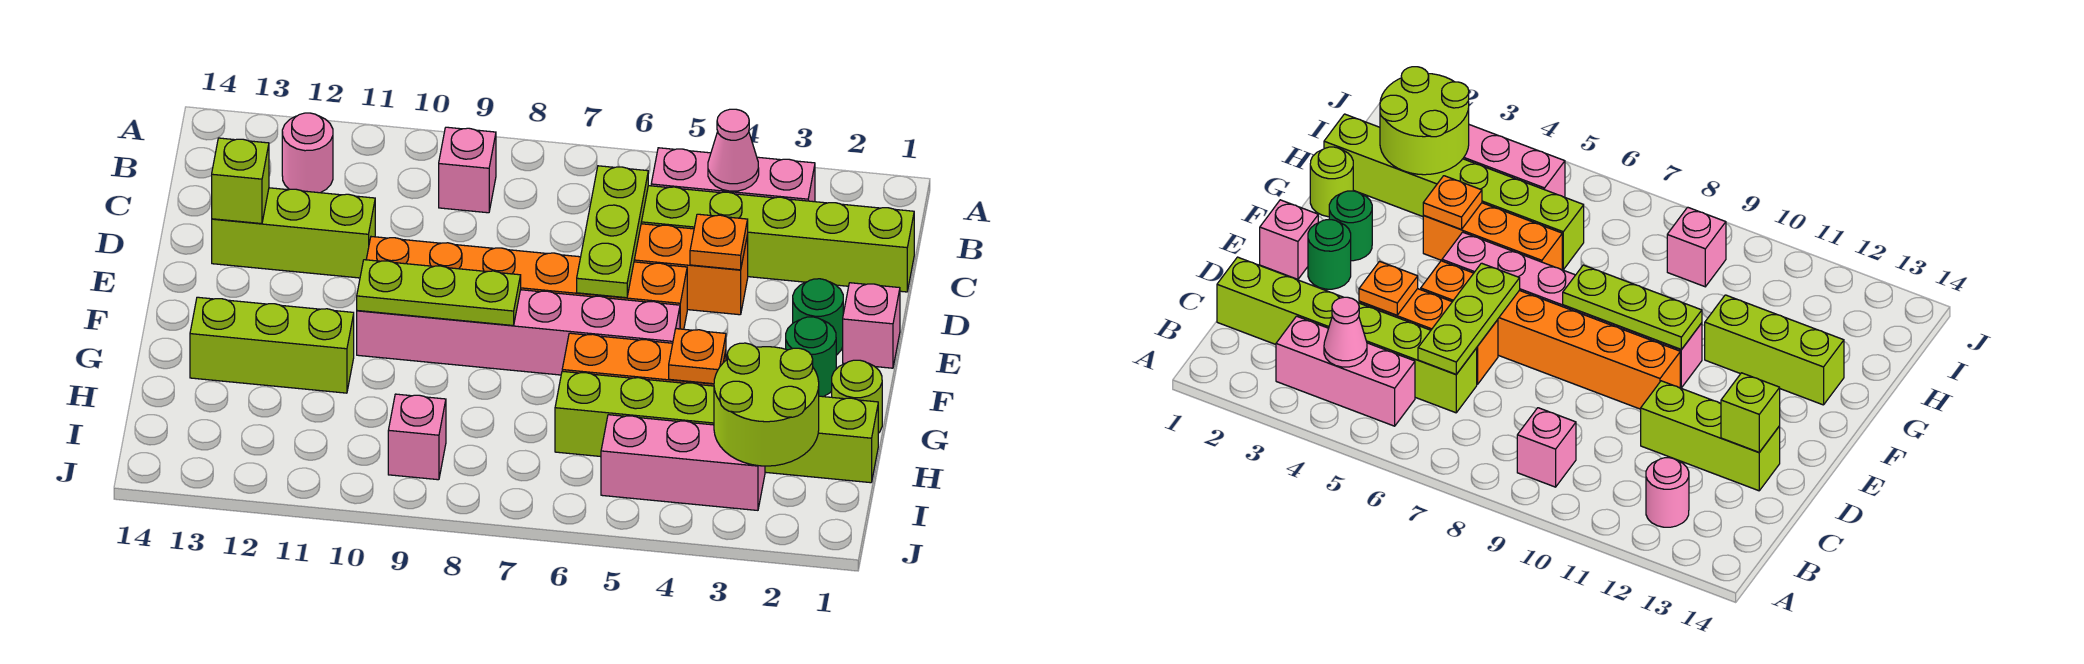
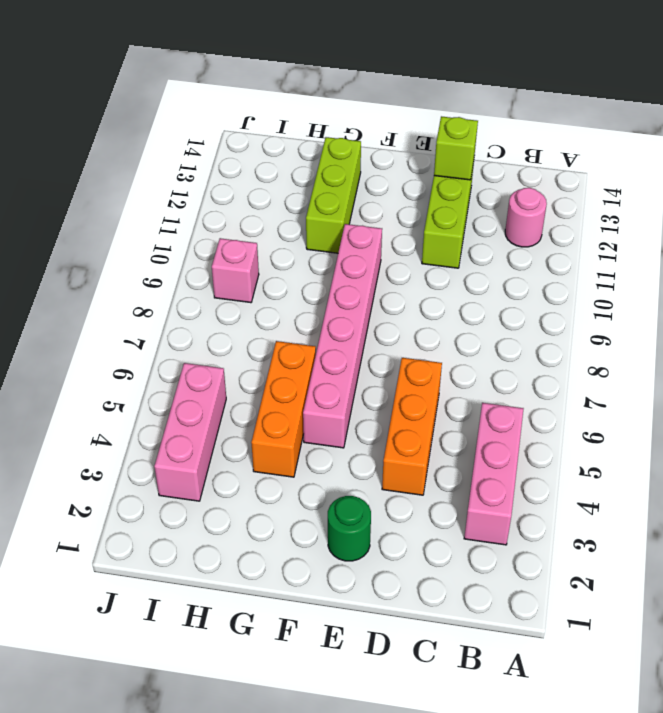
none -> pink 1x1 brick [439,127,496,213]
none -> lime 1x6 brick [641,186,914,292]
none -> pink 1x1 brick [843,283,900,368]

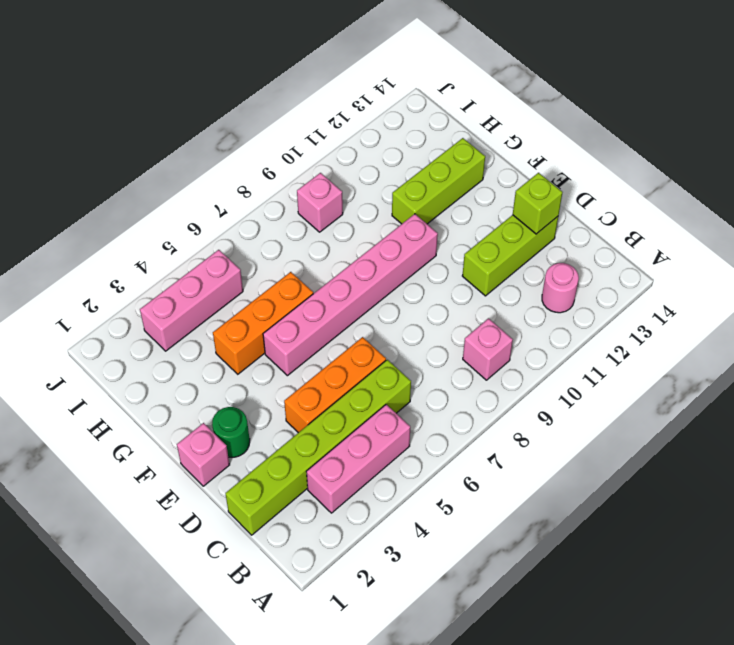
none -> orange 1x6 brick [366,237,687,329]
none -> green 1x1 round brick [786,317,836,397]
none -> lime 1x1 round brick [832,360,882,433]

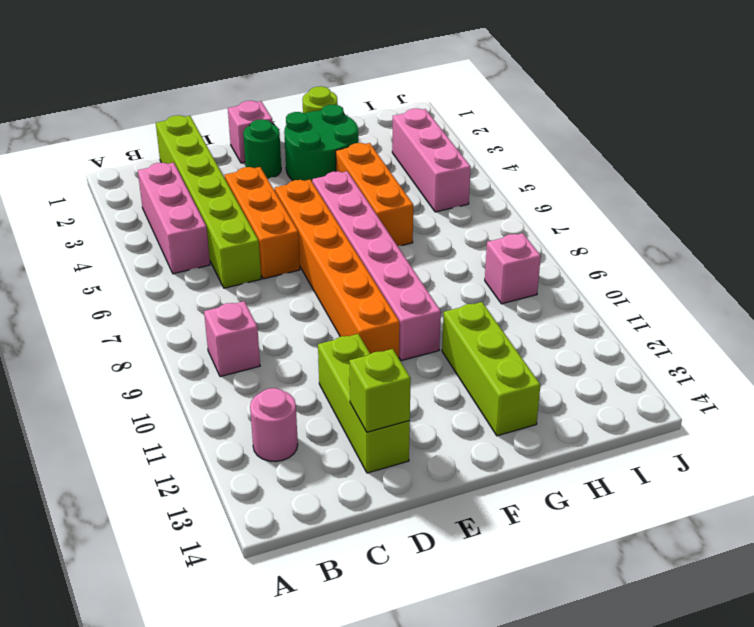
green 2x2 round brick [284,105,358,181] -> green 1x1 round brick [786,317,836,397]
none -> lime 1x6 brick [555,371,878,483]
none -> pink 1x1 cone [708,109,759,191]
none -> lime 1x3 plate [577,166,648,298]

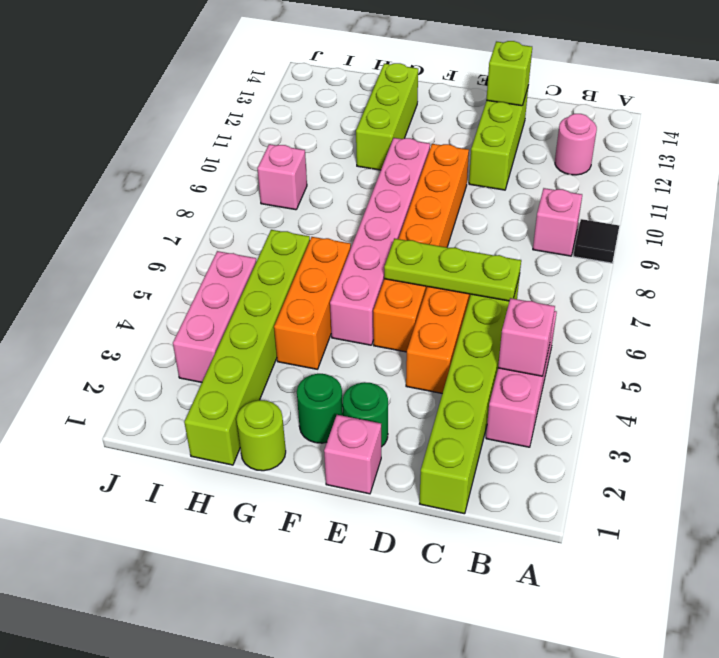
black 1x1 tile [574,219,619,263] -> none
pink 1x1 brick [498,298,555,376] -> pink 1x1 cone [708,109,759,191]
none -> orange 1x1 plate [690,214,748,270]
none -> lime 1x3 plate [357,260,521,325]
none -> orange 1x1 plate [669,329,726,384]

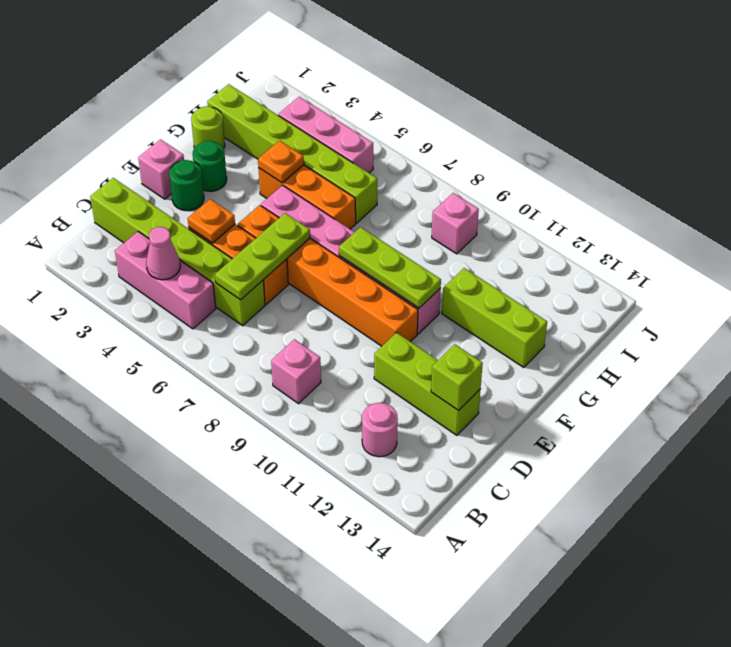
none -> lime 2x2 round brick [714,343,819,466]

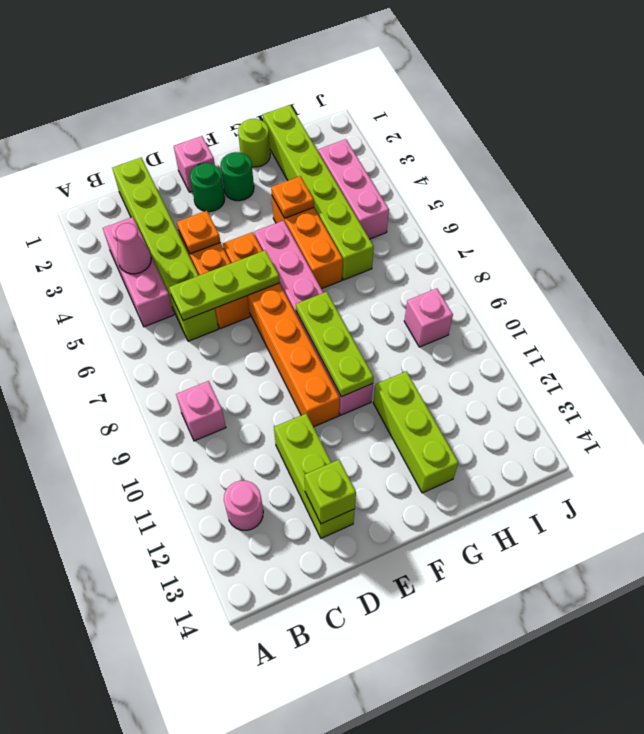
none -> lime 2x2 round brick [714,343,819,466]

